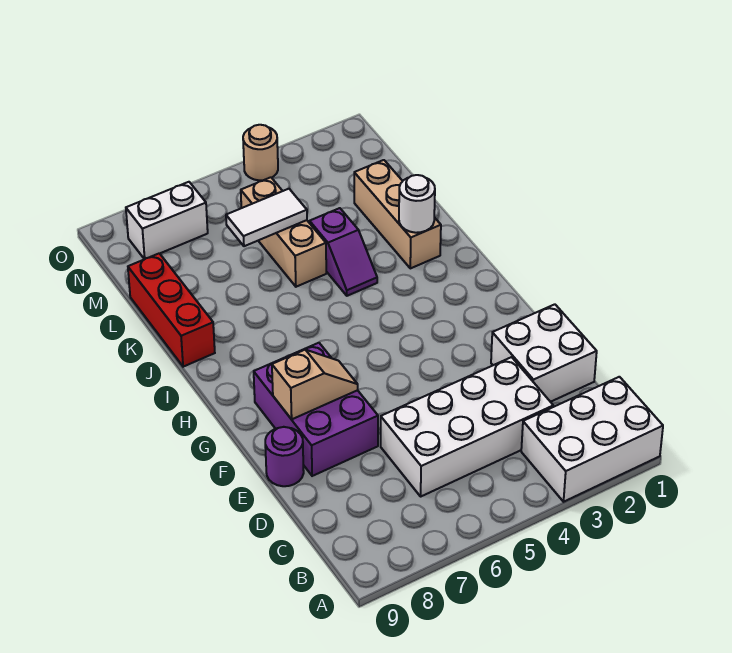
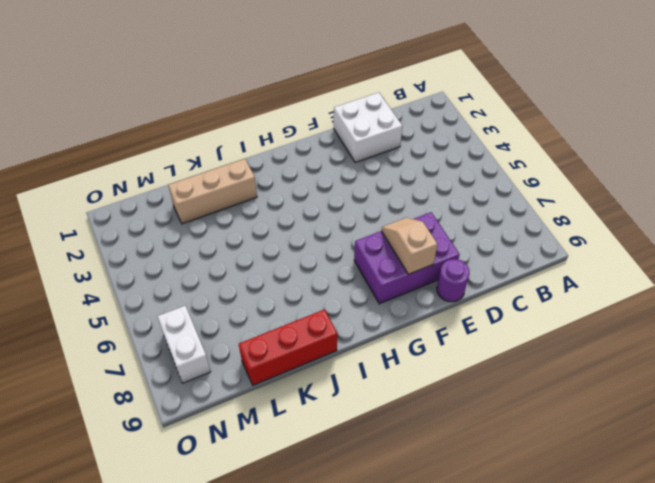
none -> white 2x3 brick [521,377,663,502]
none -> white 2x4 brick [381,357,553,496]
none -> purple 1x2 slope [310,208,377,296]

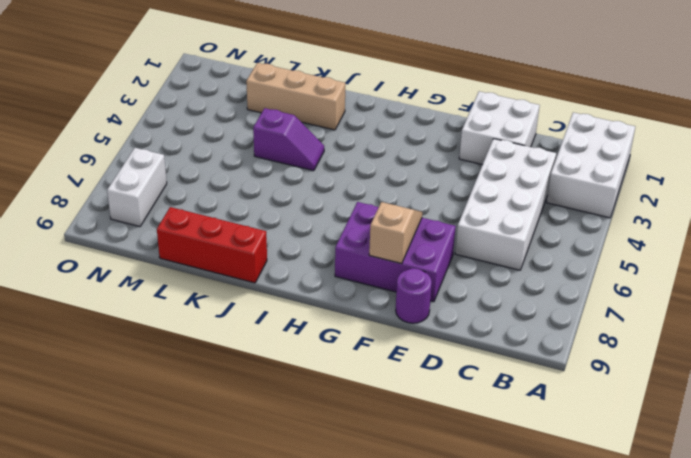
none -> tan 1x3 brick [241,177,326,287]
none -> tan 1x1 round brick [243,125,278,180]
none -> white 1x1 round brick [399,175,435,233]

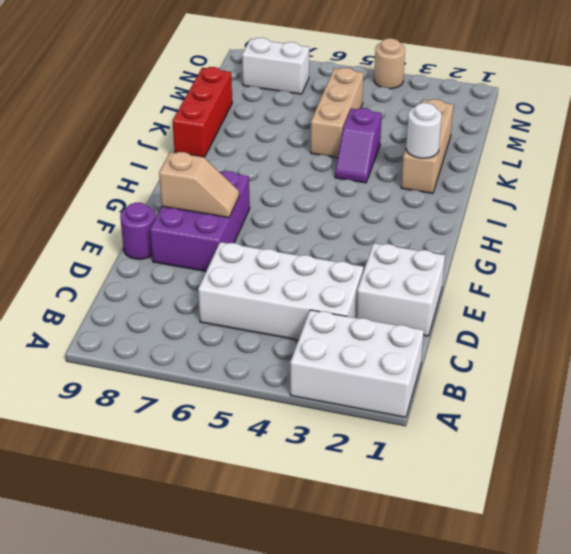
none -> white 1x2 tile [226,189,307,246]

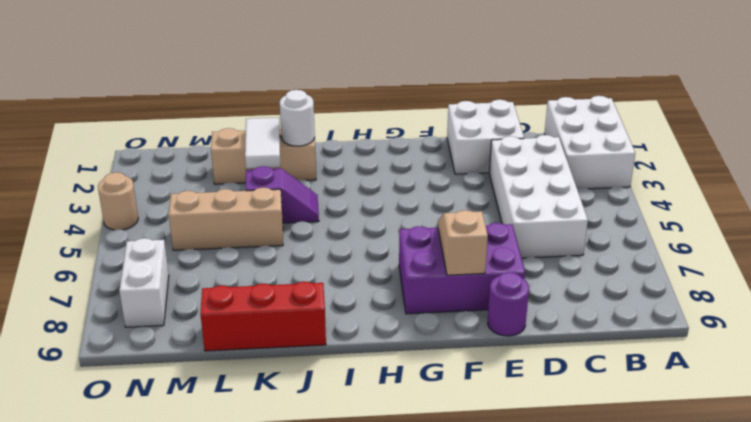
white 1x2 tile [245,117,280,168] -> white 1x2 tile moved to [226,189,307,246]

